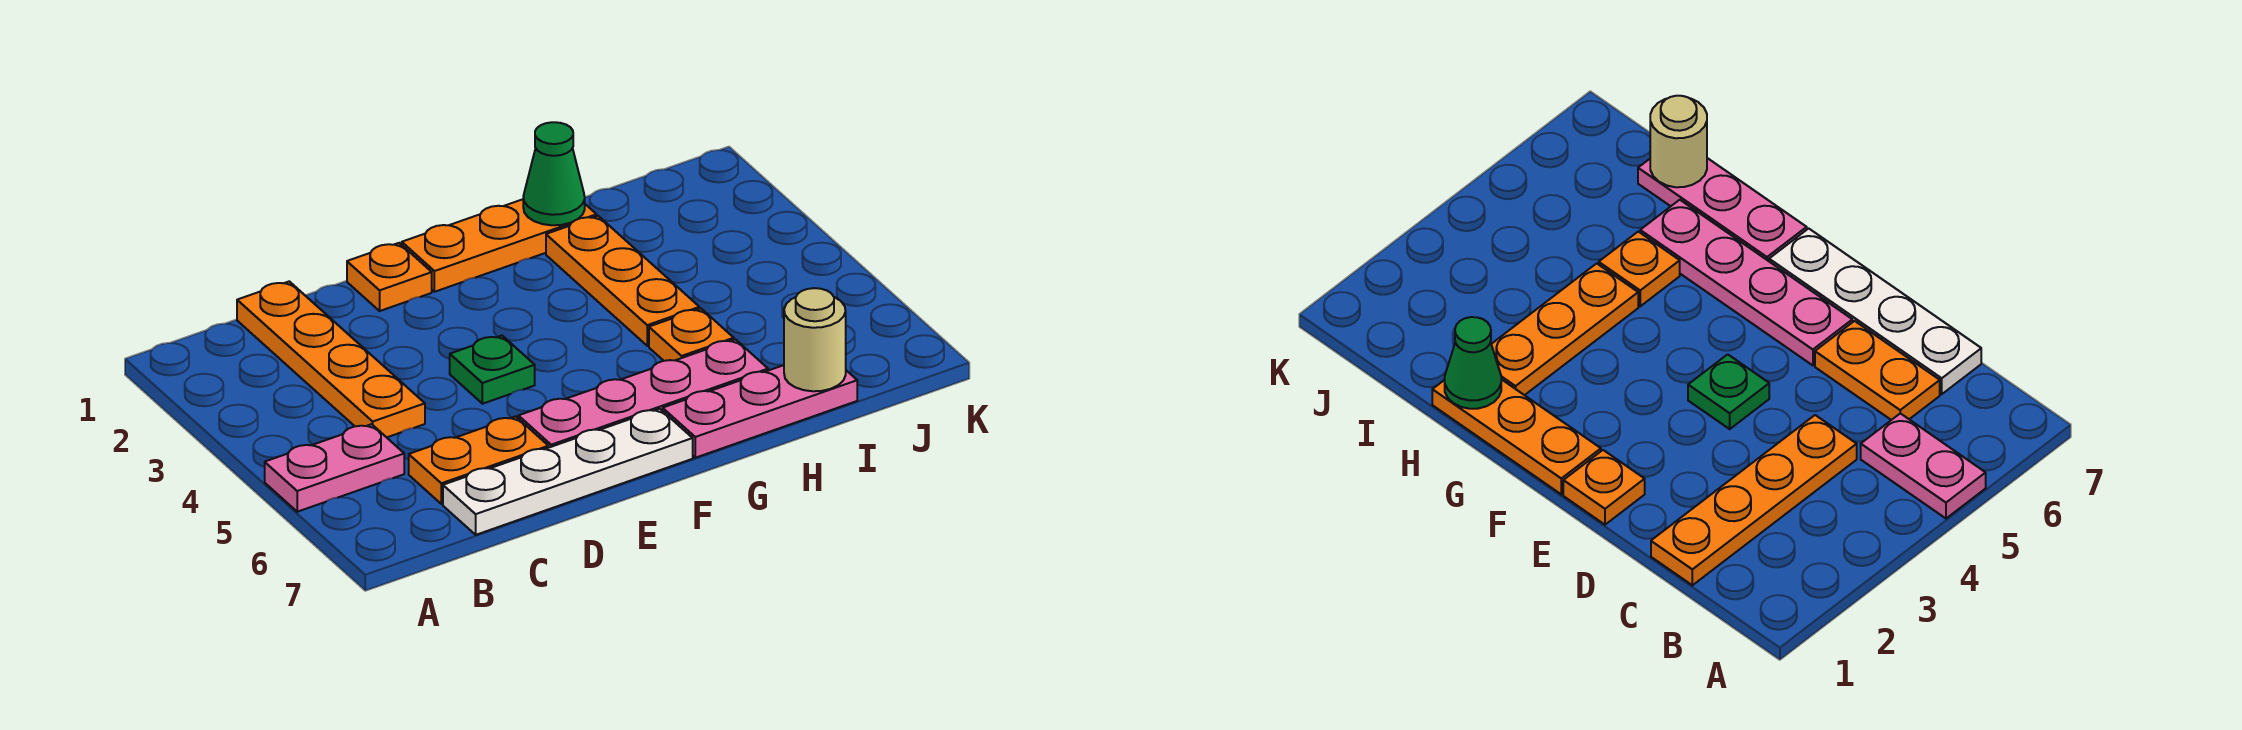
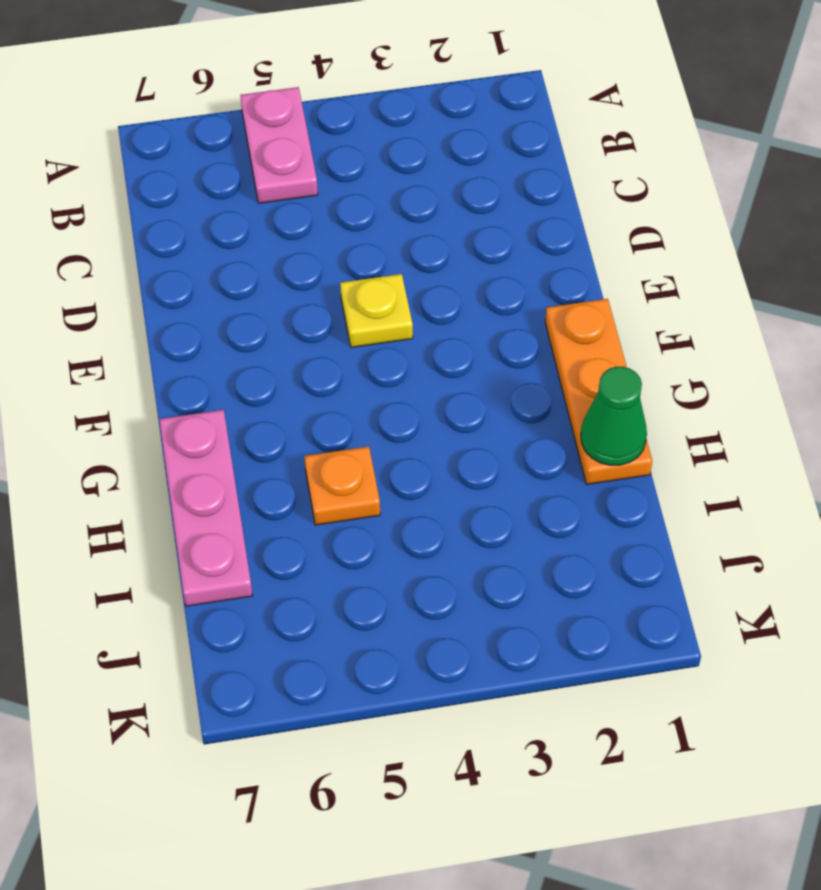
yellow 1x1 plate [340,274,413,347] -> green 1x1 plate [450,336,535,404]
none -> orange 1x4 plate [237,281,425,437]
none -> orange 1x2 plate [409,416,548,504]
none -> white 1x4 plate [443,409,693,535]

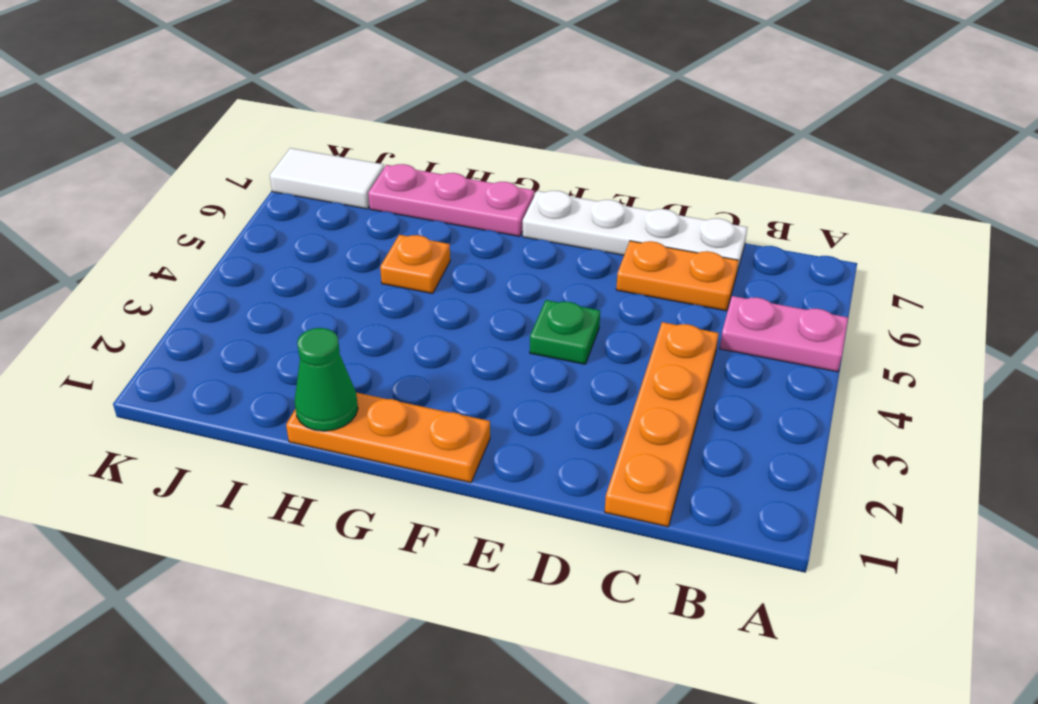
white 1x2 tile [270,148,384,209] -> none
none -> orange 1x1 plate [347,243,432,311]
none -> pink 1x4 plate [518,339,768,448]
none -> orange 1x3 plate [546,216,699,346]

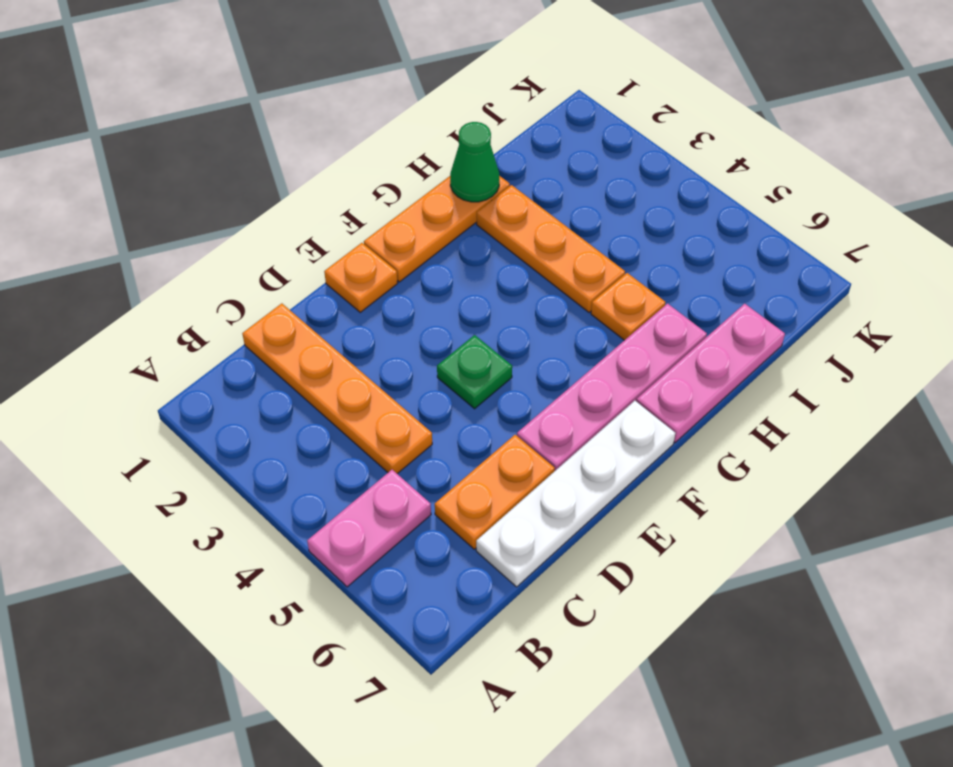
none -> tan 1x1 round brick [784,288,846,391]

